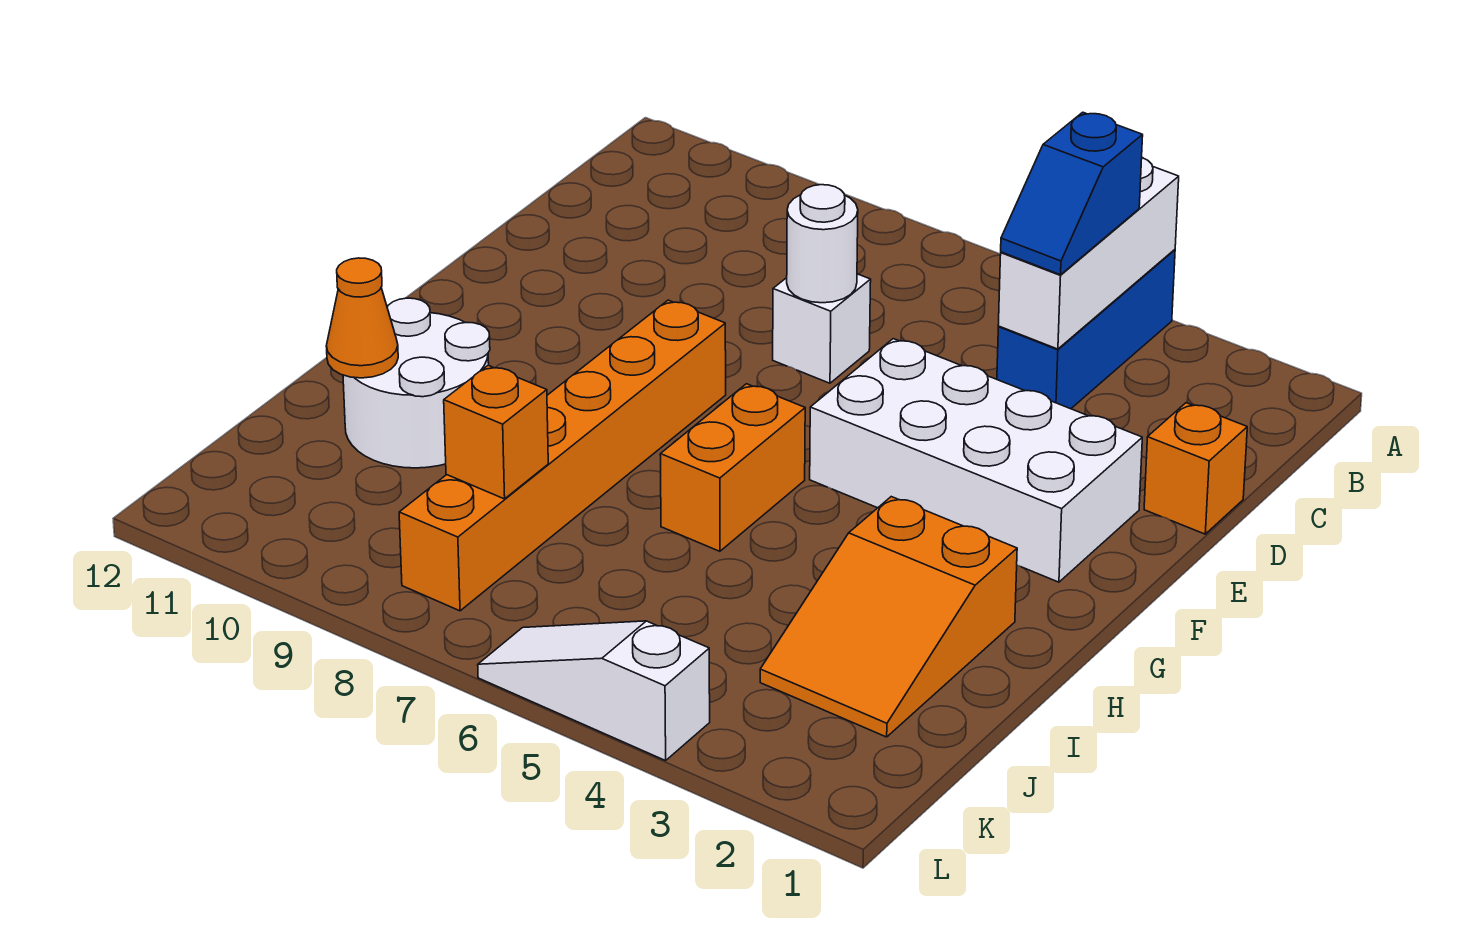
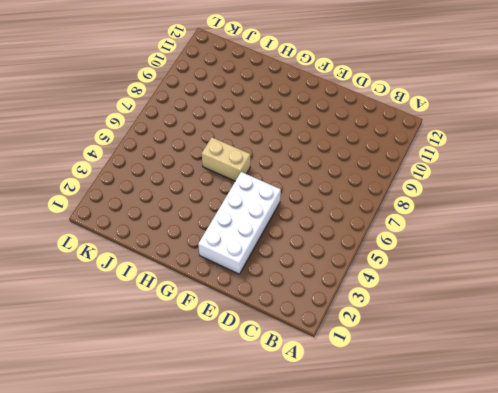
tan 1x2 brick [202,138,250,181] -> orange 1x2 brick [660,384,805,551]
none -> blue 1x3 brick [997,250,1175,409]
none -> orange 1x1 brick [1144,403,1247,534]
none -> white 1x1 brick [773,274,871,383]

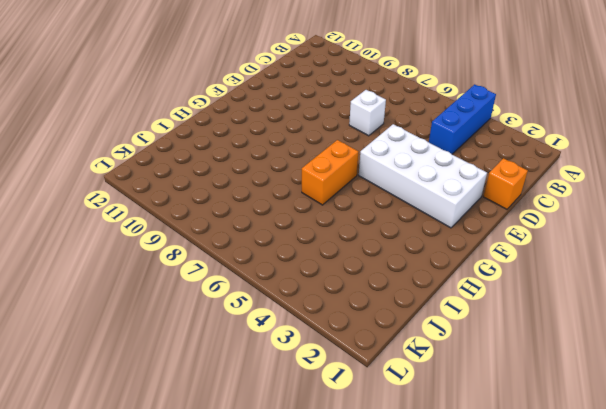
none -> orange 1x6 brick [399,300,726,611]
none -> orange 2x3 slope [760,497,1017,737]
none -> white 2x2 round brick [343,298,490,468]

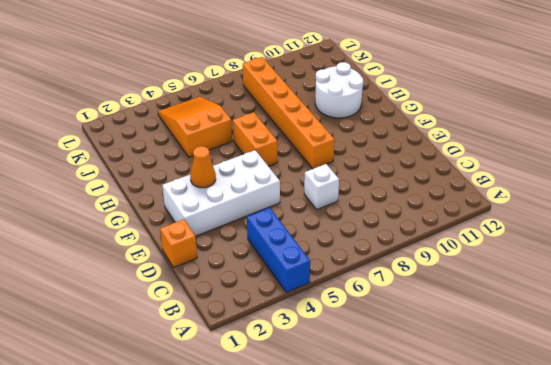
orange 1x1 cone [190,146,216,188] -> orange 1x1 cone moved to [326,258,398,378]
orange 2x3 slope [158,97,232,157] -> orange 2x3 slope moved to [760,497,1017,737]
none -> white 1x3 slope [478,621,710,761]
none -> white 1x3 brick [998,158,1179,349]
none -> white 1x1 round brick [787,185,858,303]

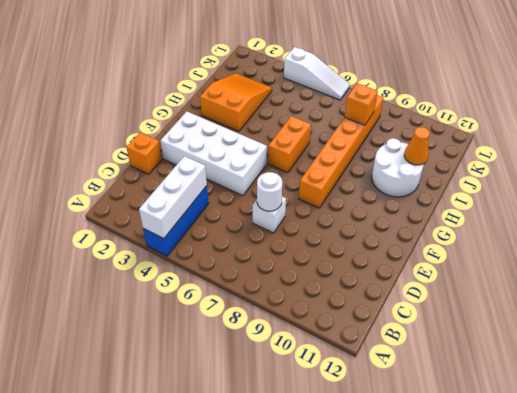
none -> blue 1x2 slope [1001,112,1143,275]

